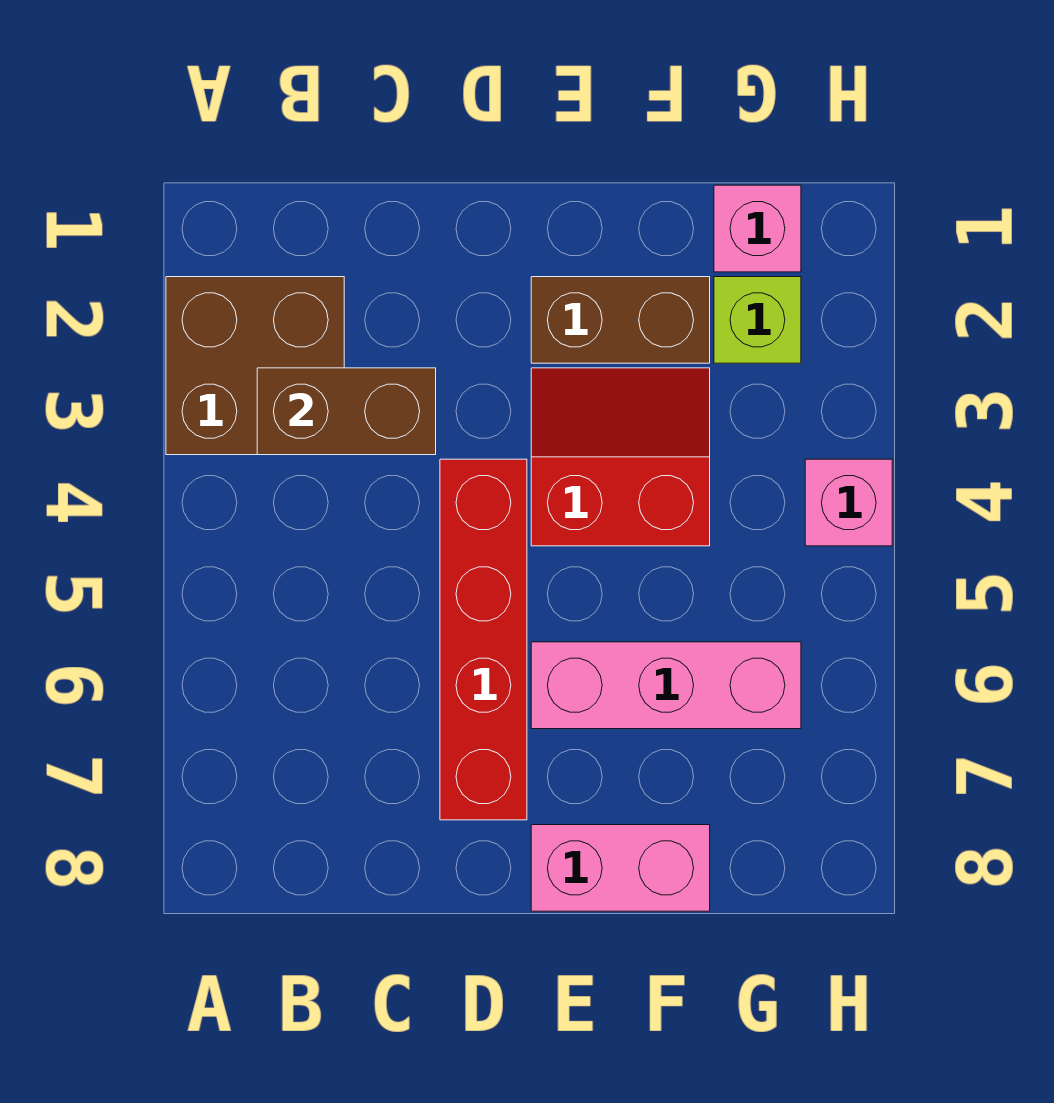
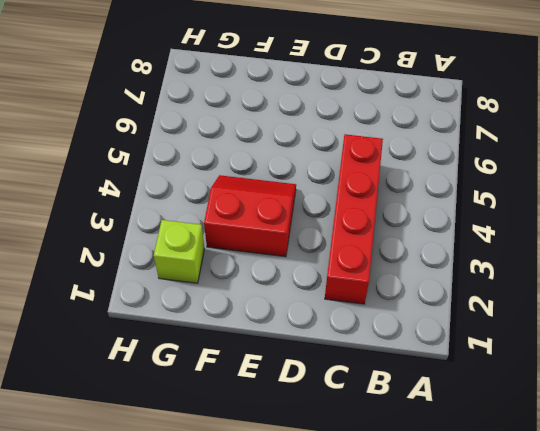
red 1x4 brick [325,134,383,304] -> red 1x4 brick moved to [440,459,527,820]
red 2x2 slope [204,175,296,257] -> red 2x2 slope turned to [531,368,710,546]
none -> brown 2x2 brick [166,277,344,455]
none -> brown 1x2 brick [531,277,710,363]

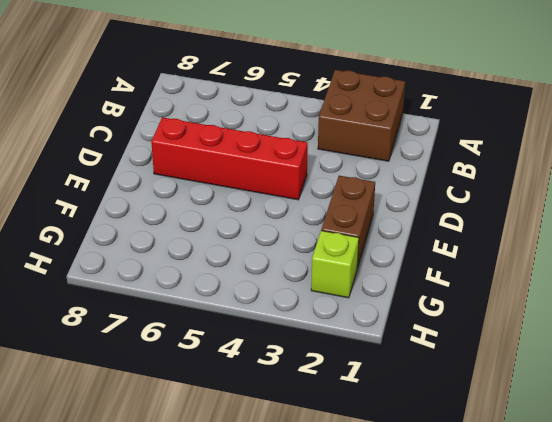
none -> red 2x2 slope [531,368,710,546]
none -> pink 1x3 brick [531,642,801,729]

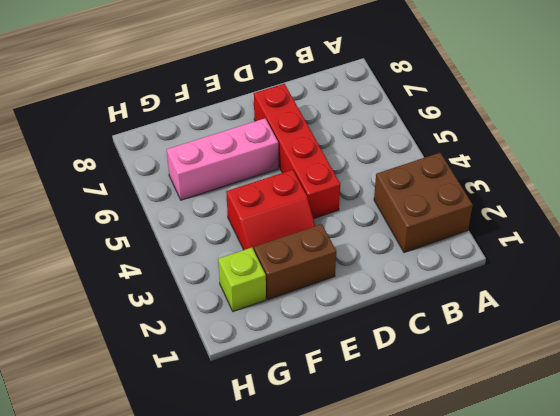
none -> pink 1x2 brick [531,825,710,911]
none -> pink 1x1 brick [714,185,801,272]

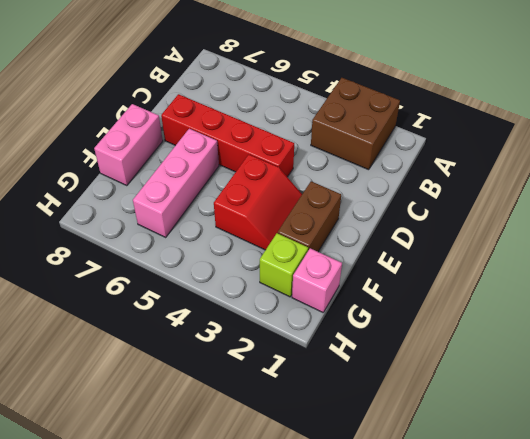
none -> pink 1x1 brick [805,459,892,546]
none -> brown 1x2 brick [257,368,436,455]

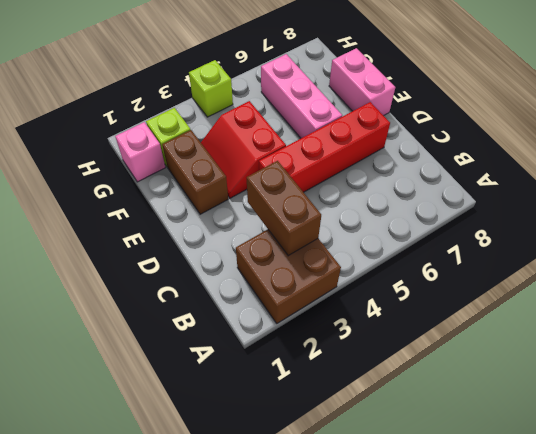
lime 1x1 brick [189,60,233,117] -> pink 1x1 brick [805,459,892,546]

